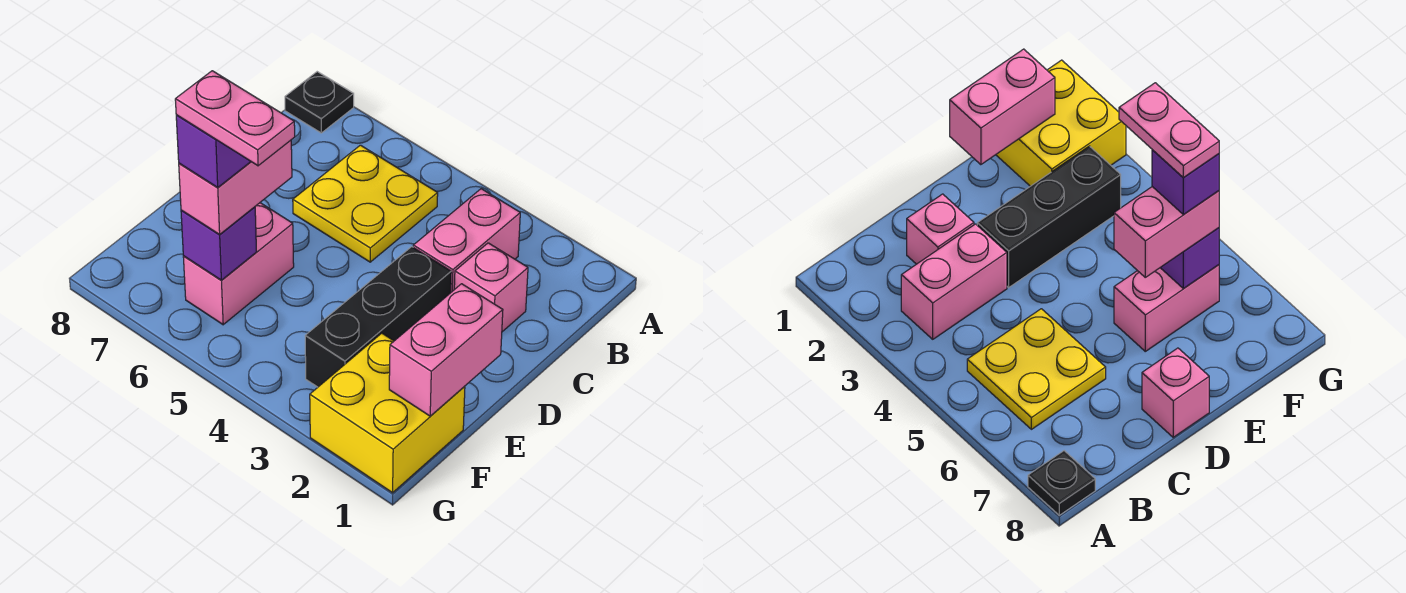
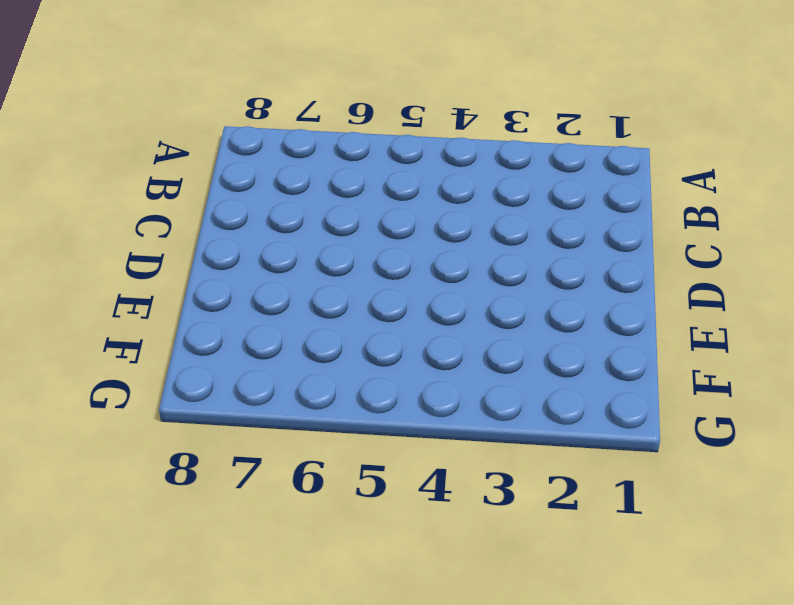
none -> black 1x1 plate [285,72,354,133]
none -> pink 1x2 brick [413,189,520,292]
none -> yellow 2x2 plate [293,145,438,262]

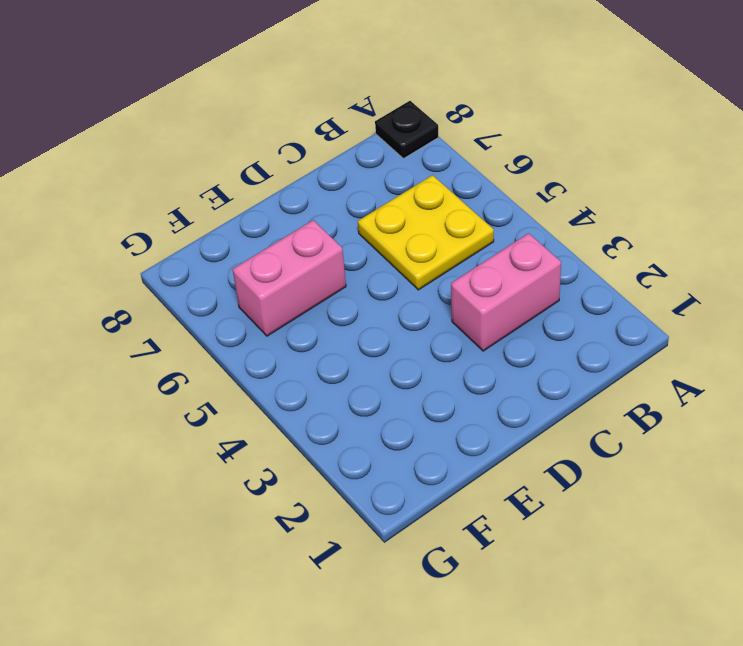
none -> pink 1x1 brick [454,243,528,332]
none -> black 1x3 brick [305,247,451,387]
none -> pink 1x1 brick [1142,348,1209,437]

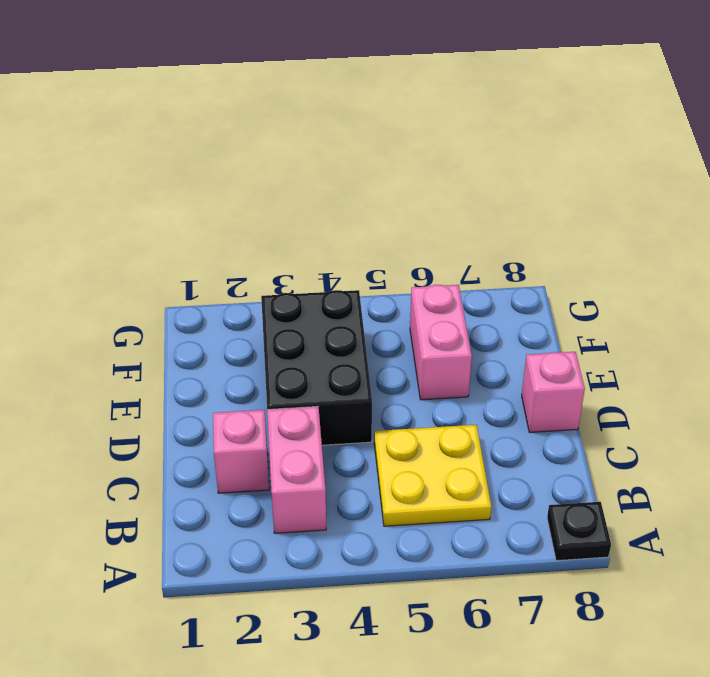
black 2x3 brick [261,290,372,445] -> black 1x3 brick [305,247,451,387]
none -> yellow 2x2 brick [310,333,465,493]
none -> pink 1x2 brick [389,284,503,416]
none -> purple 1x1 brick [181,207,257,280]

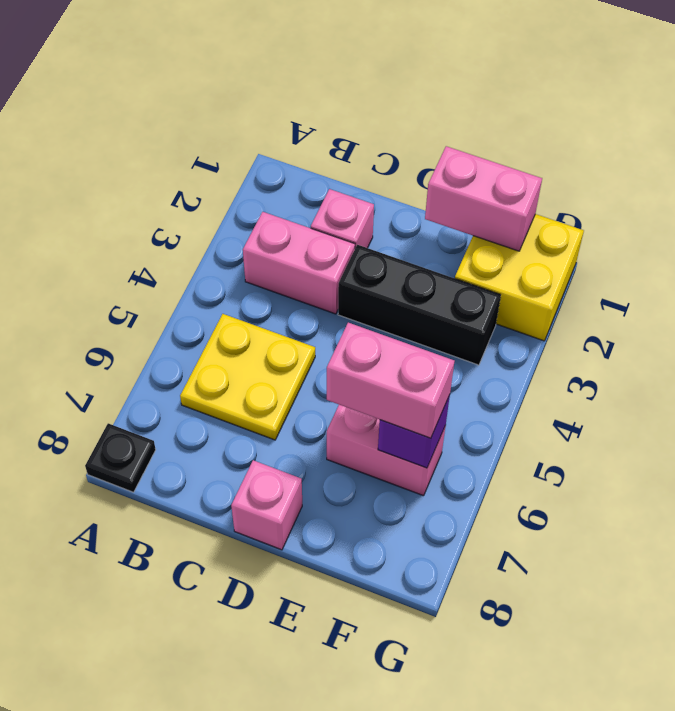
none -> purple 1x1 brick [176,115,251,188]
none -> pink 1x2 plate [175,71,295,166]

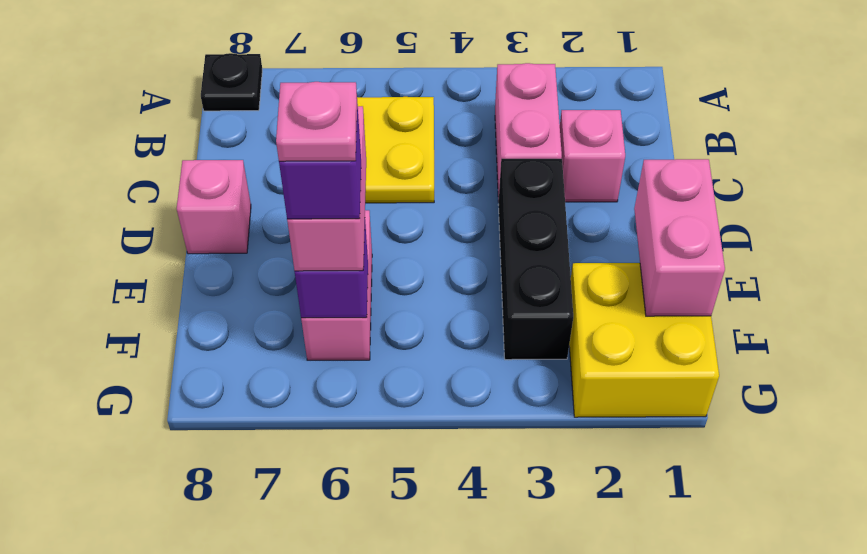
pink 1x1 plate [276,82,357,161] -> pink 1x2 plate [175,71,295,166]

